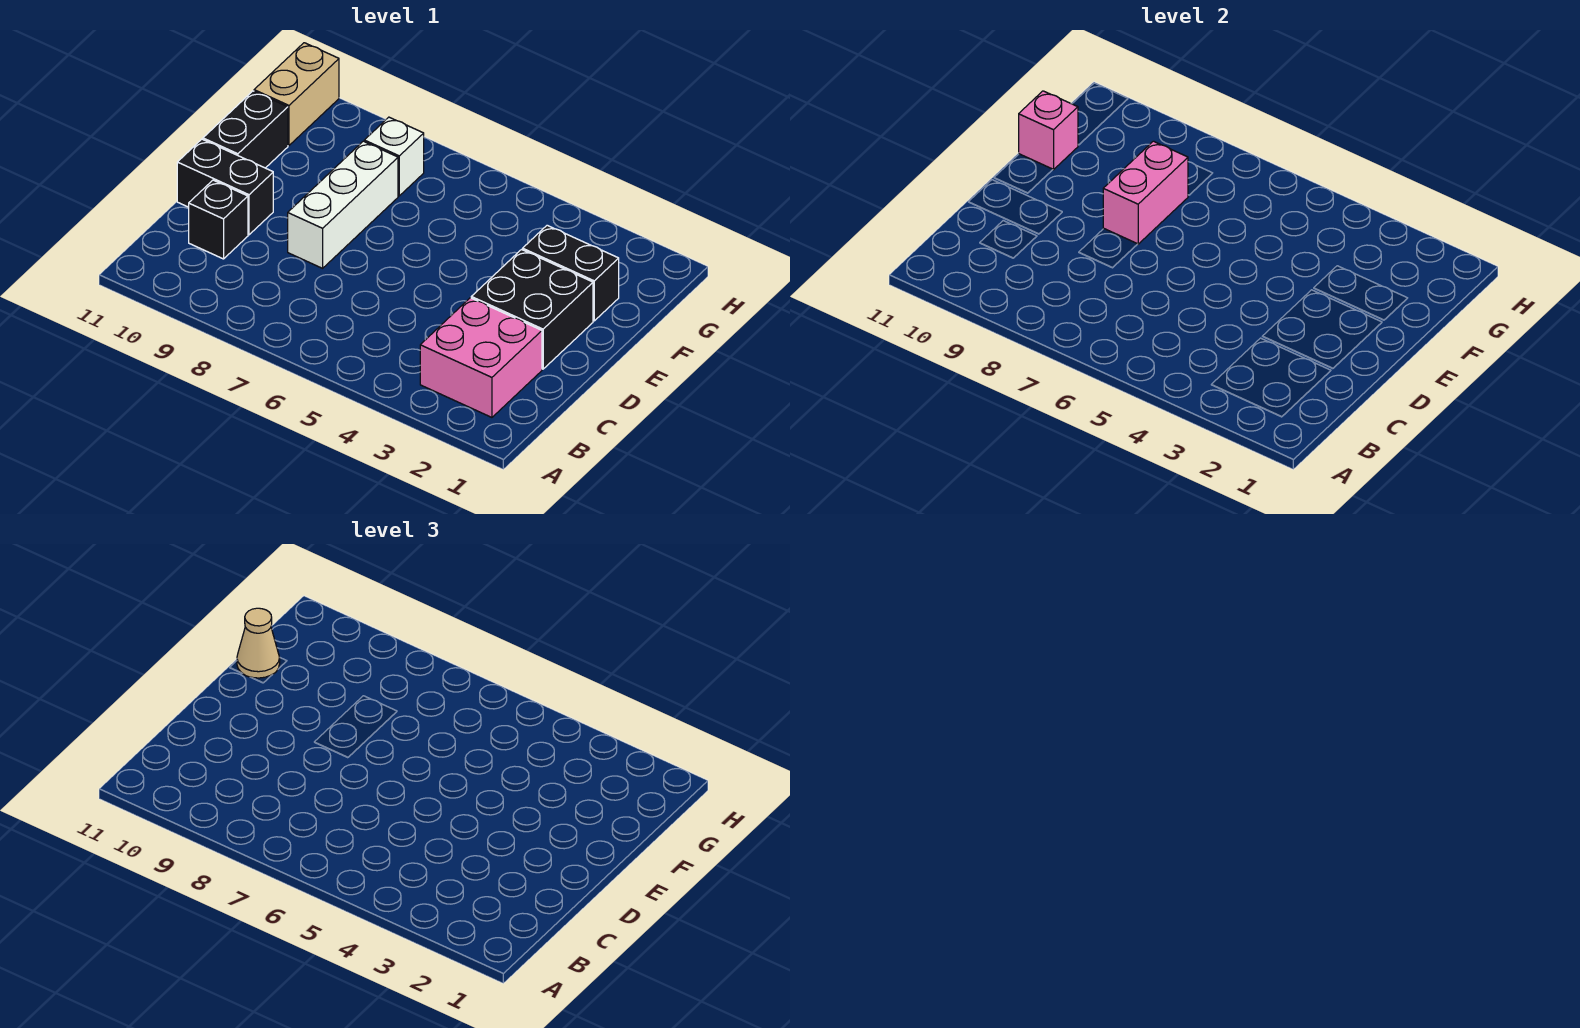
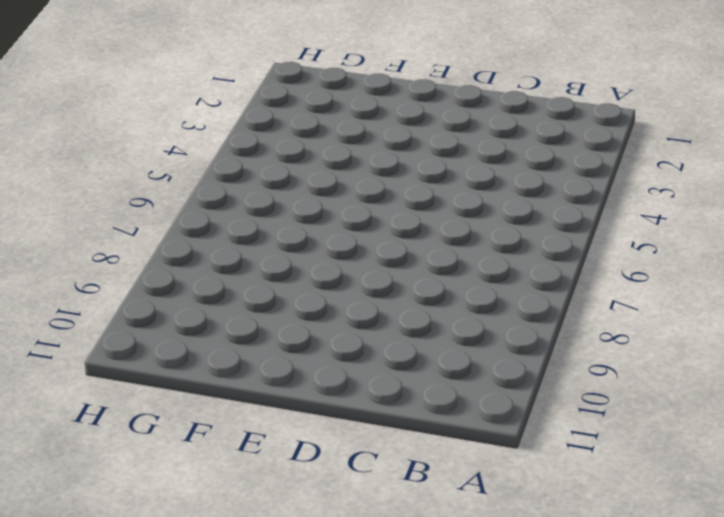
none -> pink 2x2 brick [420,298,542,417]
none -> black 1x1 brick [189,180,248,259]
none -> black 2x2 brick [471,250,593,369]

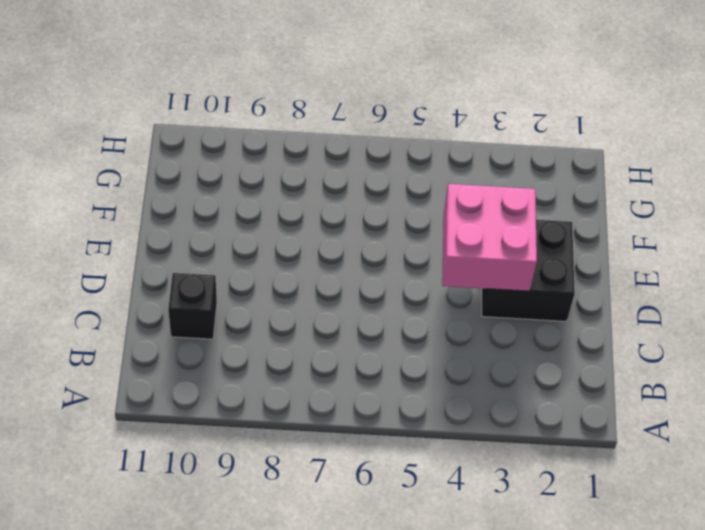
pink 2x2 brick [442,184,537,291] -> pink 2x2 brick moved to [420,298,542,417]
none -> white 1x3 brick [288,141,398,268]
none -> black 1x2 brick [177,139,273,235]
none -> black 1x2 brick [203,91,288,168]

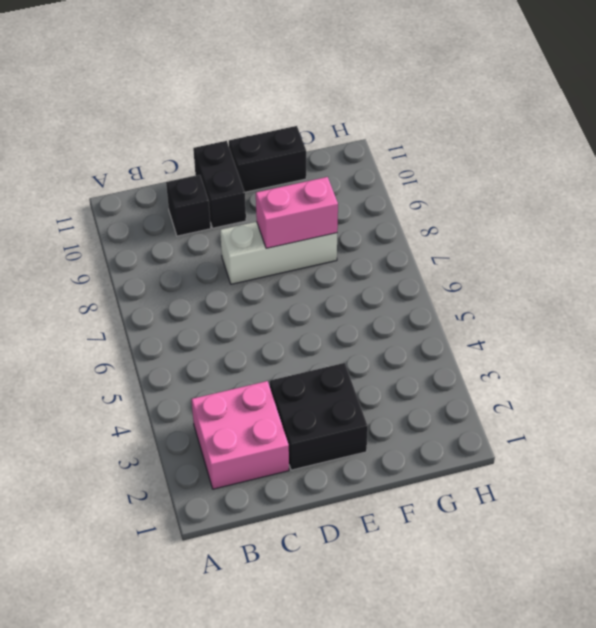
none -> black 1x2 brick [523,225,619,321]
none -> white 1x1 brick [364,117,424,196]
none -> tan 1x2 brick [254,43,339,145]

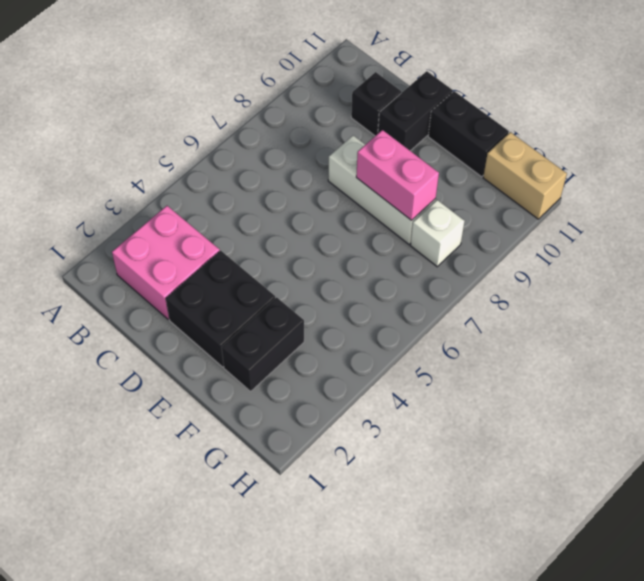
none -> pink 1x1 brick [1019,91,1078,170]
none -> tan 1x1 cone [237,608,280,678]

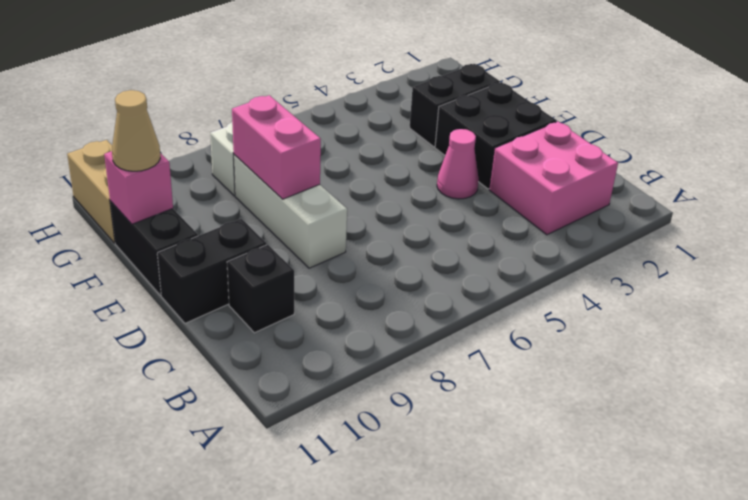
pink 1x1 cone [437,129,479,199] -> none

